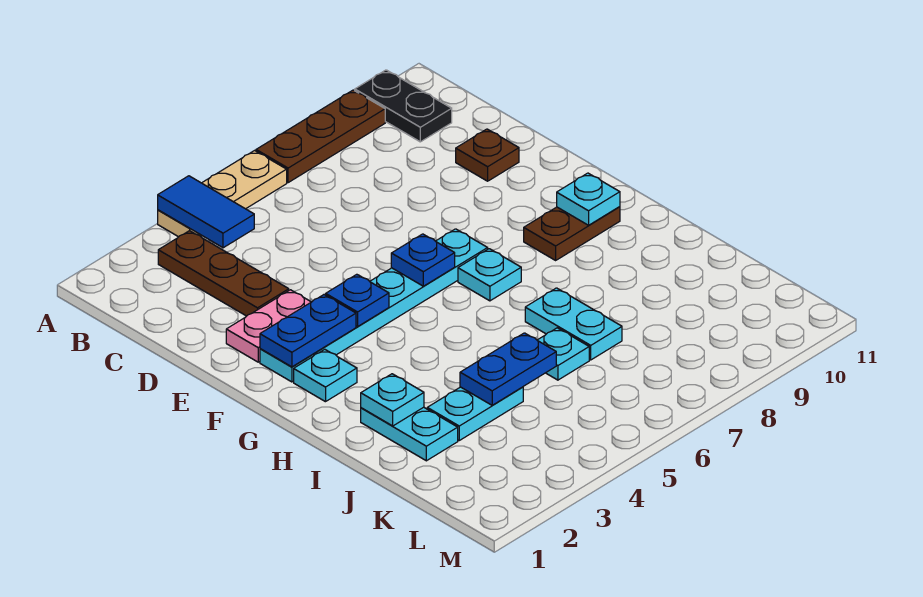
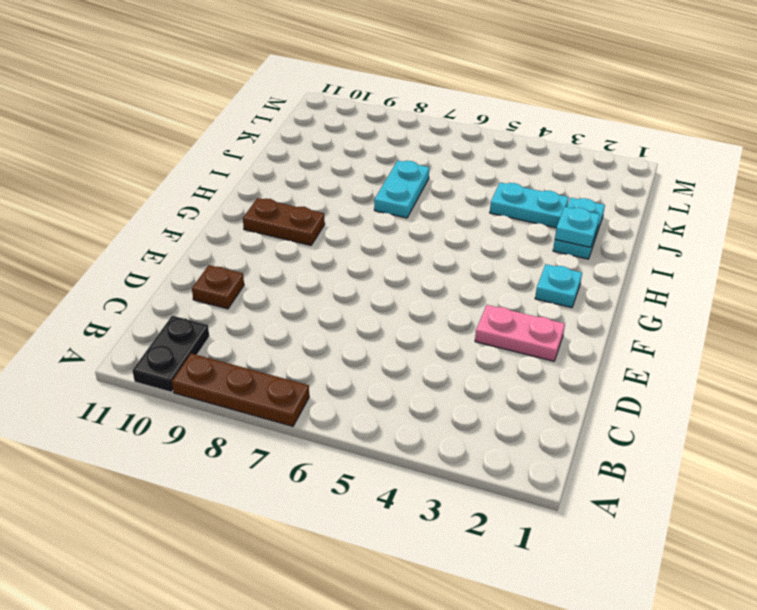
none -> tan 1x3 plate [158,151,287,237]
none -> brown 1x3 plate [158,231,289,316]
none -> cyan 1x6 plate [260,229,488,382]

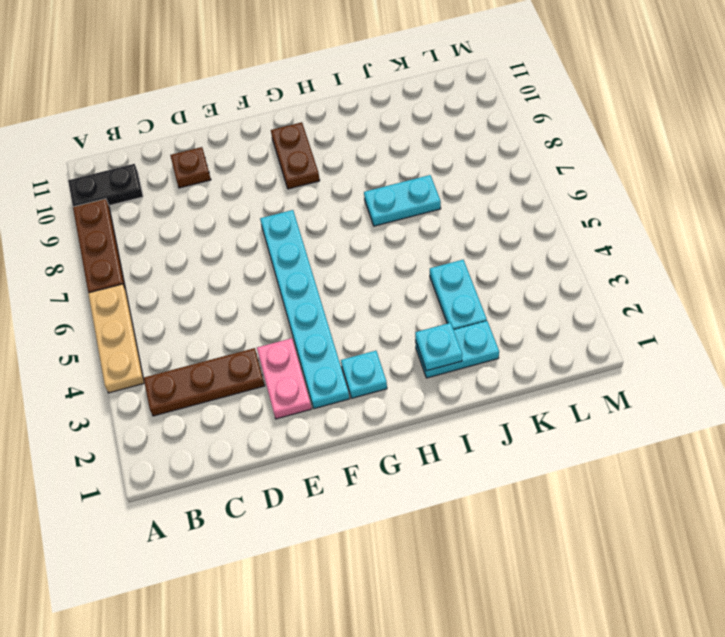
none -> cyan 1x1 plate [458,249,521,301]
none -> cyan 1x1 plate [537,328,589,380]
none -> blue 1x2 tile [158,176,254,248]

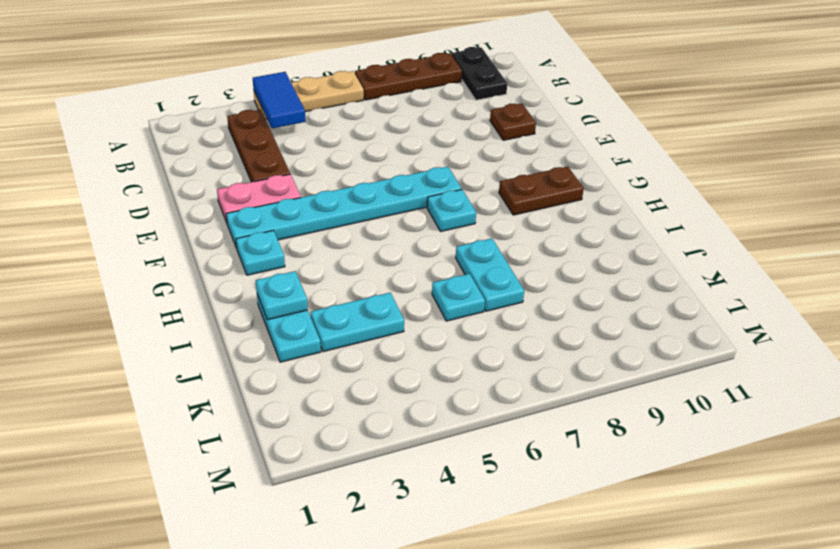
none -> blue 1x2 plate [260,295,356,367]
none -> blue 1x1 plate [326,274,389,326]
none -> blue 1x1 plate [391,234,455,286]

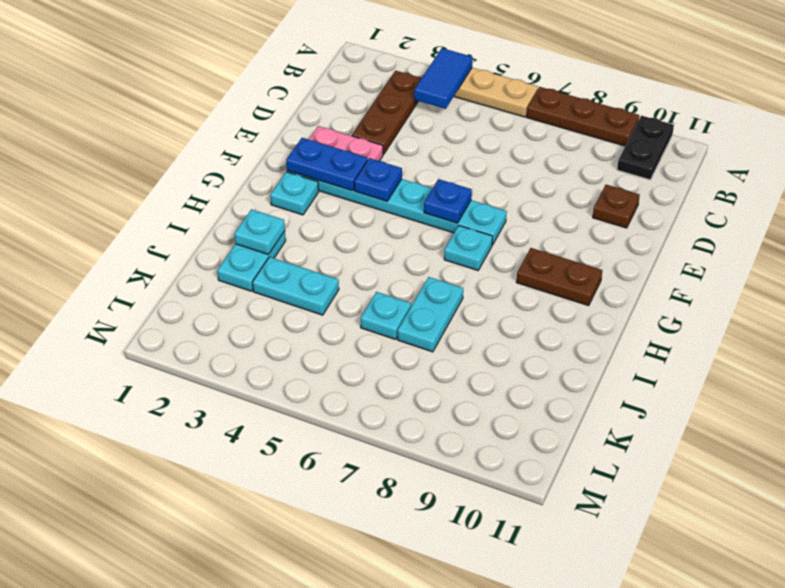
none -> cyan 1x1 plate [557,173,620,225]
none -> blue 1x2 plate [460,333,556,405]

